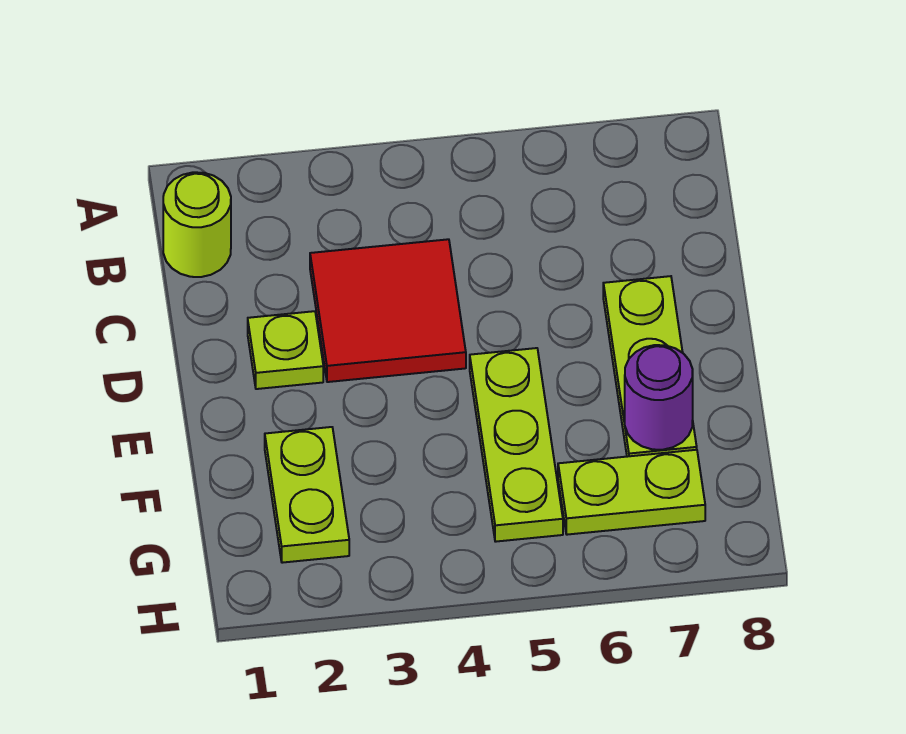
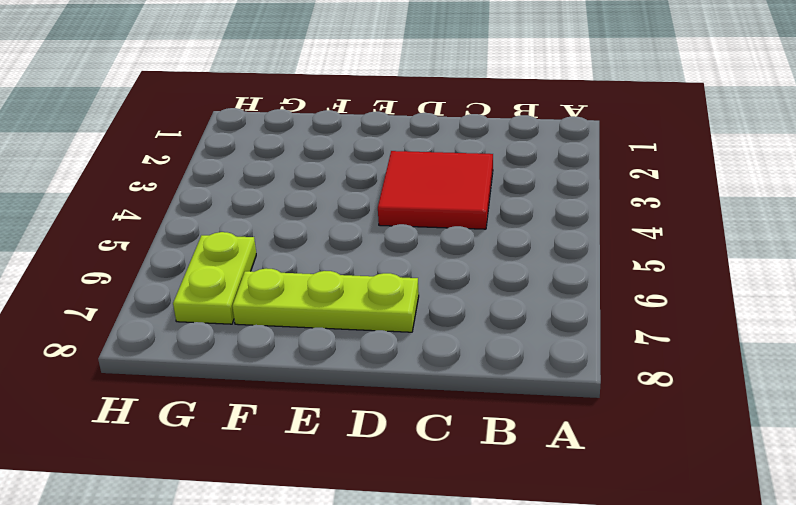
none -> lime 1x1 round brick [163,172,231,277]
none -> lime 1x1 plate [248,311,323,389]

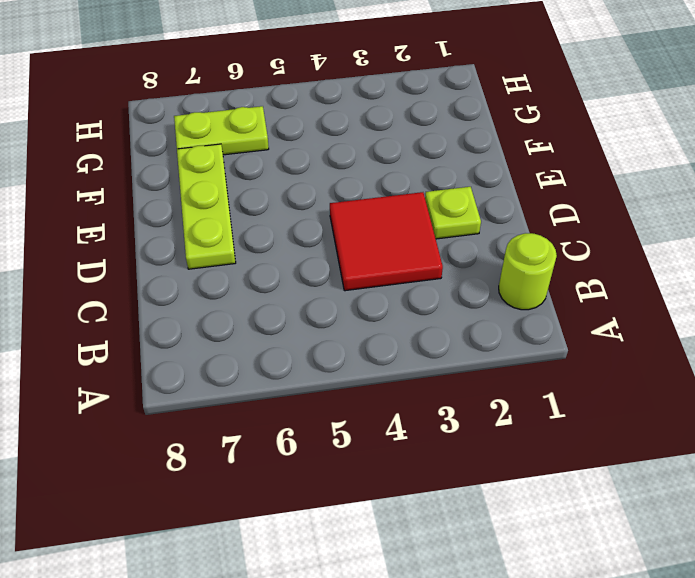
none -> lime 1x3 plate [470,348,563,542]
none -> lime 1x2 plate [265,427,349,563]

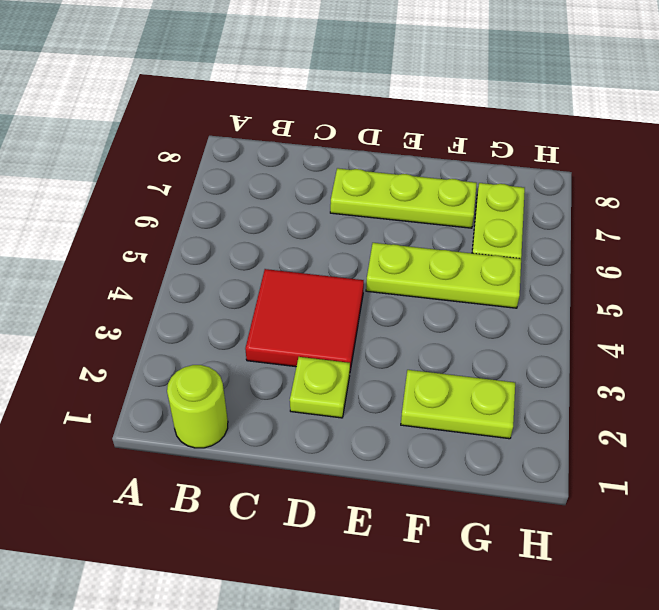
none -> purple 1x1 round brick [625,345,693,450]

